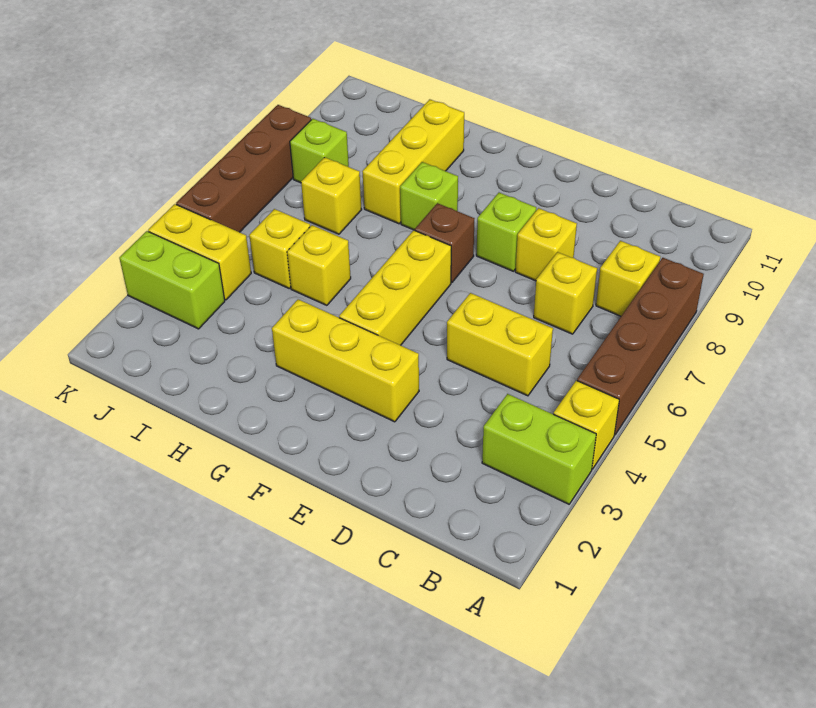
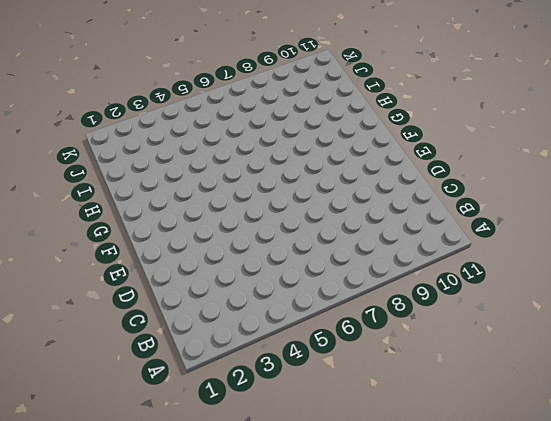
none -> lime 1x2 brick [482,394,596,504]
none -> yellow 1x1 brick [554,380,619,469]
none -> brown 1x4 brick [577,258,704,435]

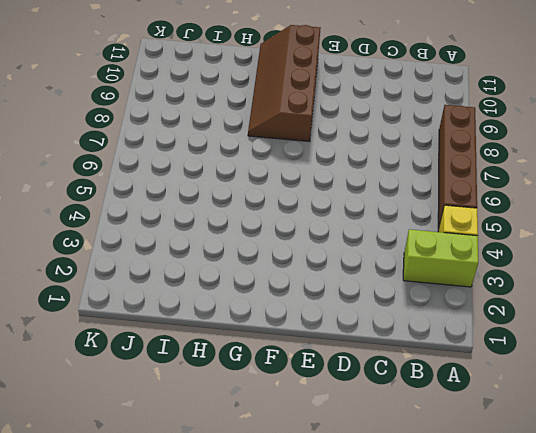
brown 2x4 slope [248,25,321,142] -> lime 1x1 brick [400,162,458,230]
none -> yellow 1x1 brick [596,241,660,316]
none -> yellow 1x2 brick [447,293,553,396]
none -> yellow 1x1 brick [534,252,597,334]

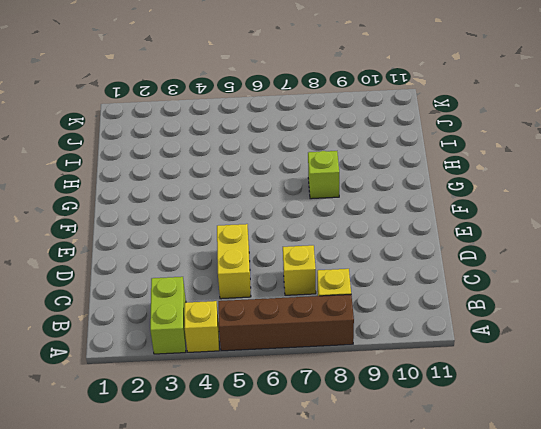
none -> yellow 1x1 brick [515,208,577,281]
none -> yellow 1x3 brick [272,299,419,422]
none -> lime 1x1 brick [476,193,536,271]

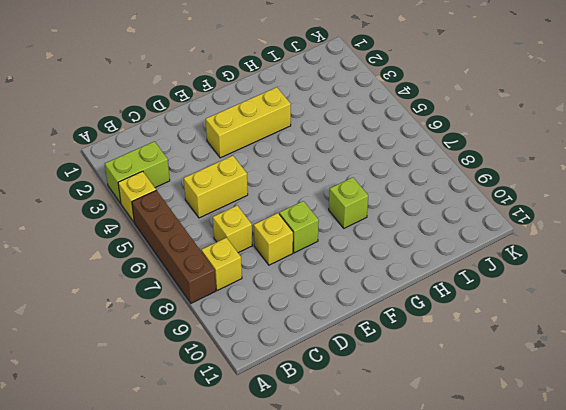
none -> yellow 1x3 brick [339,230,451,345]
none -> brown 1x1 brick [415,203,474,283]
none -> yellow 1x1 brick [287,225,351,305]

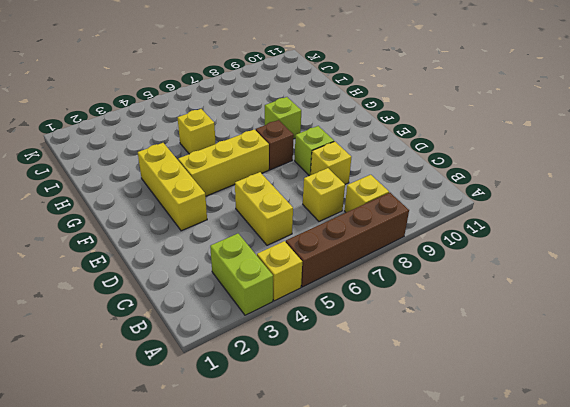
none -> yellow 1x3 brick [362,99,464,224]
none -> yellow 1x1 brick [249,209,310,288]
none -> yellow 1x1 brick [301,157,362,234]

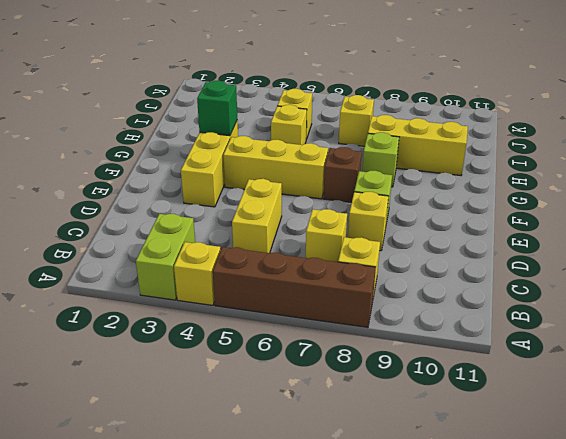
green 1x1 brick [197,81,237,136] -> none
none -> lime 1x2 brick [119,231,225,329]
none -> yellow 1x2 brick [148,204,251,300]
none -> lime 1x1 brick [290,119,349,183]

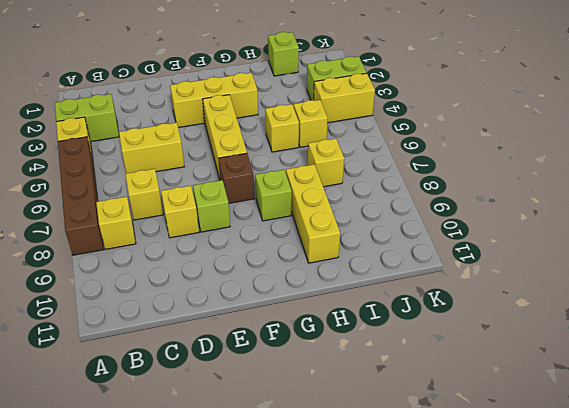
lime 1x1 brick [268,32,299,76] -> lime 1x1 brick moved to [290,119,349,183]
none -> brown 1x4 brick [176,105,311,232]

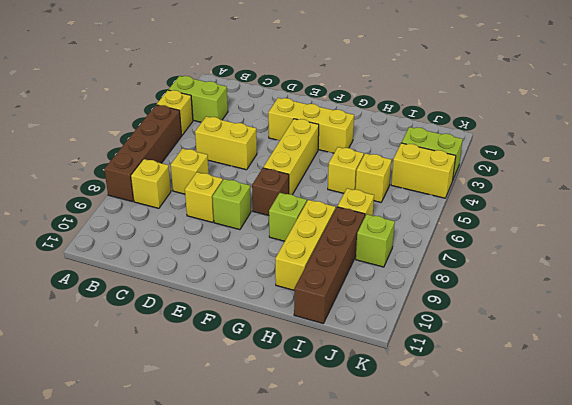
brown 1x4 brick [294,207,365,323] -> brown 1x4 brick moved to [176,105,311,232]

